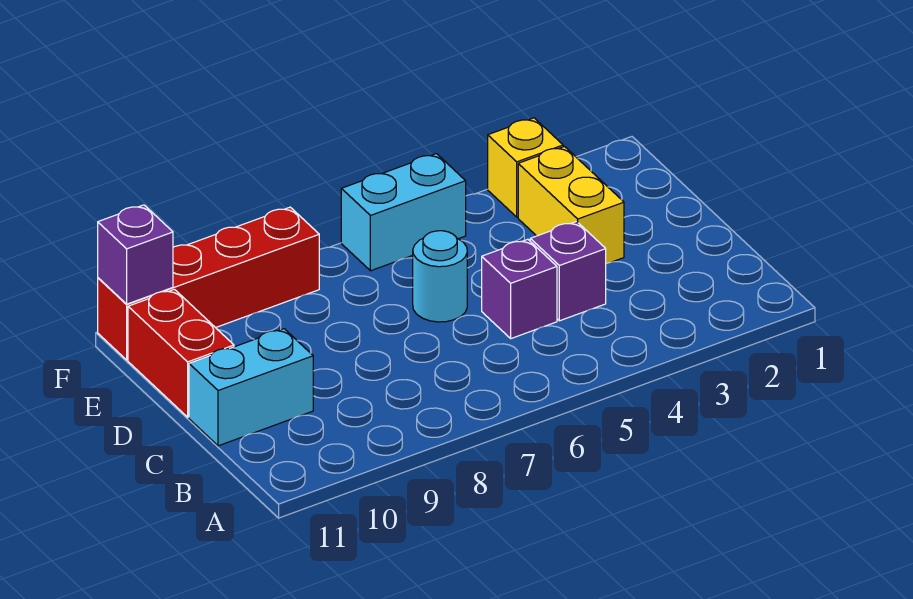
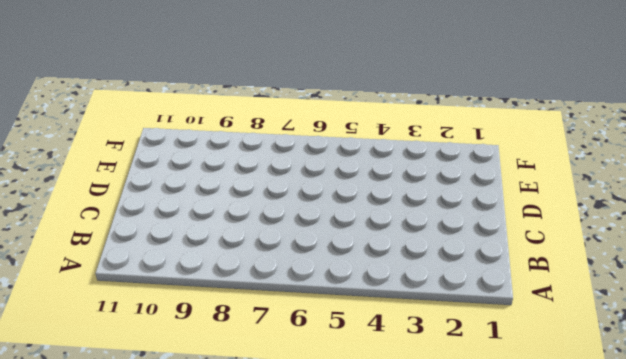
none -> purple 1x1 brick [530,222,606,321]
none -> purple 1x1 brick [482,239,557,338]

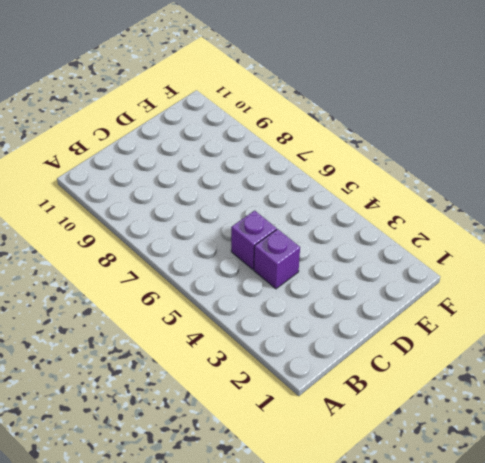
none -> cyan 1x2 brick [189,329,313,446]
none -> yellow 1x2 brick [518,147,624,264]

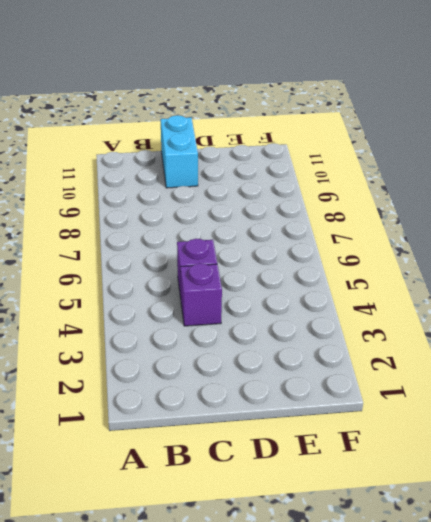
none -> yellow 1x2 brick [518,147,624,264]
none -> cyan 1x1 round brick [413,231,467,322]

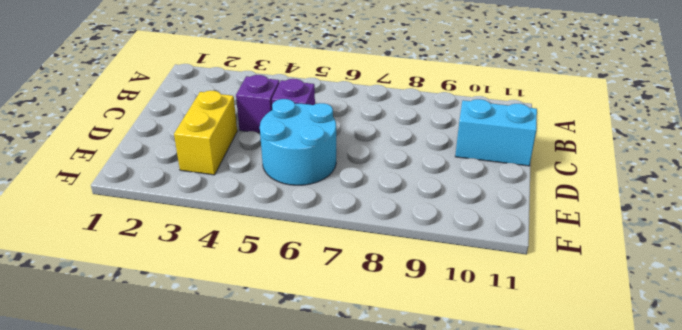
cyan 2x2 round brick [260,99,336,185] -> cyan 1x1 round brick [413,231,467,322]
none -> red 1x2 brick [128,289,234,417]
none -> yellow 1x1 brick [488,118,563,217]

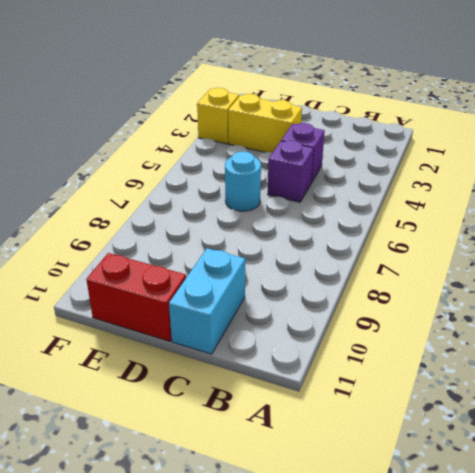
none -> cyan 1x2 brick [341,154,466,271]
none -> red 1x4 brick [98,207,319,360]

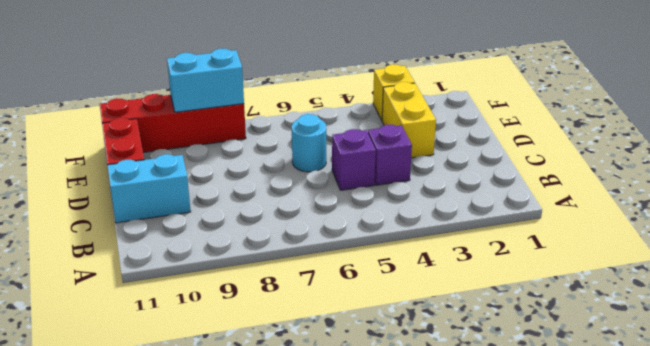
cyan 1x2 brick [167,49,244,112] -> cyan 1x2 brick moved to [341,154,466,271]
none -> purple 1x1 brick [98,205,173,304]

